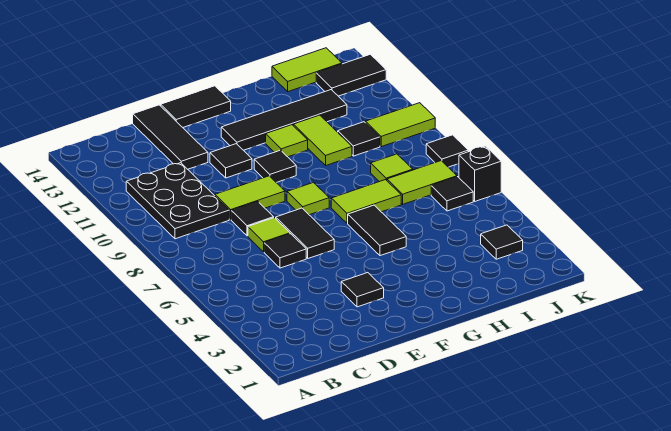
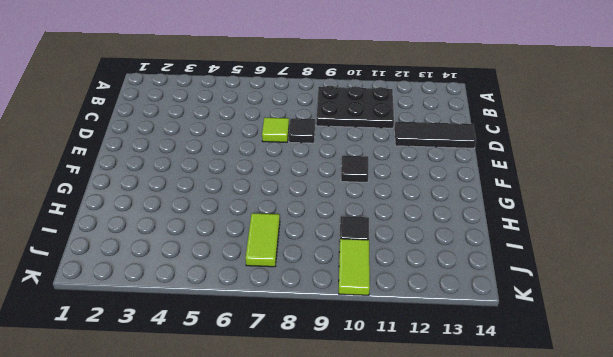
none -> black 1x1 tile [264,234,306,268]
none -> lime 1x2 tile [215,176,285,220]
none -> black 1x1 tile [341,273,384,307]

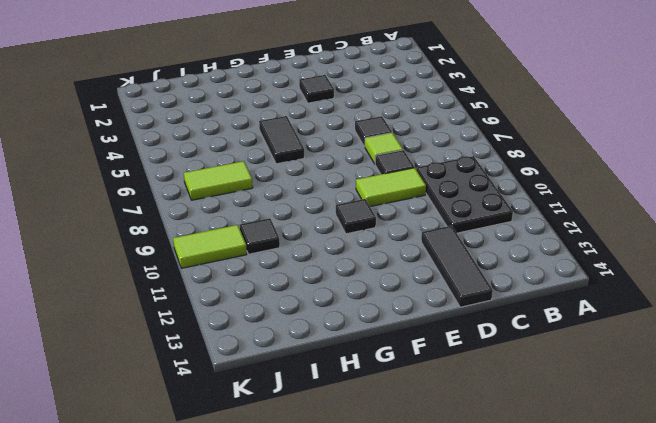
none -> black 1x2 tile [276,208,334,258]
none -> black 1x1 tile [210,144,252,178]
none -> black 1x2 tile [161,86,231,127]

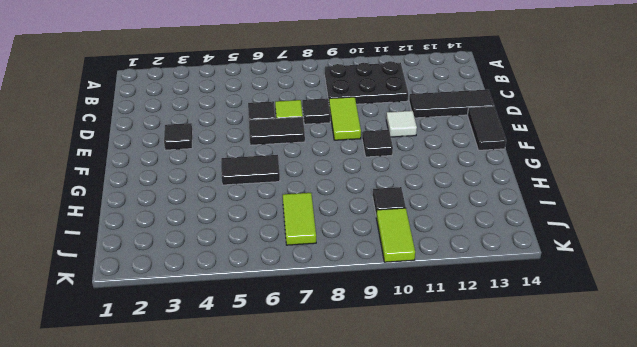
white 1x1 tile [386,111,417,137] -> black 1x1 tile [210,144,252,178]
none -> lime 1x1 tile [287,183,329,215]
none -> black 1x4 tile [221,90,347,150]
none -> lime 1x2 tile [331,180,401,223]

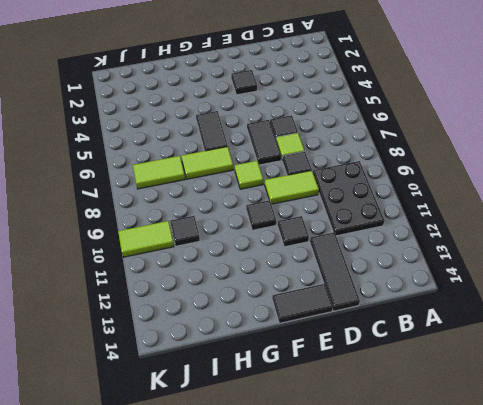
none -> black 1x4 tile [221,90,347,150]
none -> lime 1x1 tile [266,125,308,157]
none -> lime 1x2 tile [293,115,352,165]

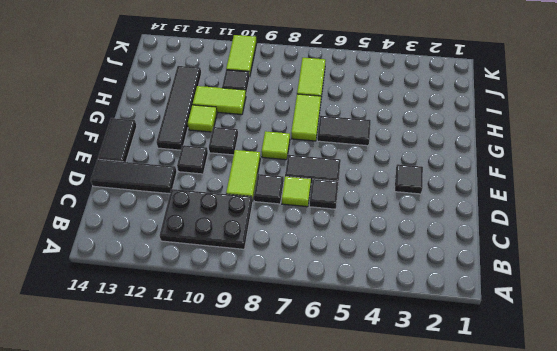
none -> lime 1x1 tile [371,154,413,182]
none -> lime 1x2 tile [272,48,342,92]
none -> black 1x1 tile [481,225,523,259]

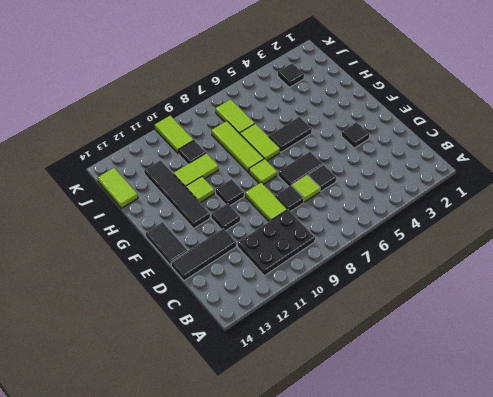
lime 1x3 tile [211,121,264,172] -> lime 1x1 tile [371,154,413,182]
none -> black 1x1 tile [431,177,473,211]
none -> black 1x2 tile [316,54,386,96]
none -> black 1x1 brick [459,146,501,201]

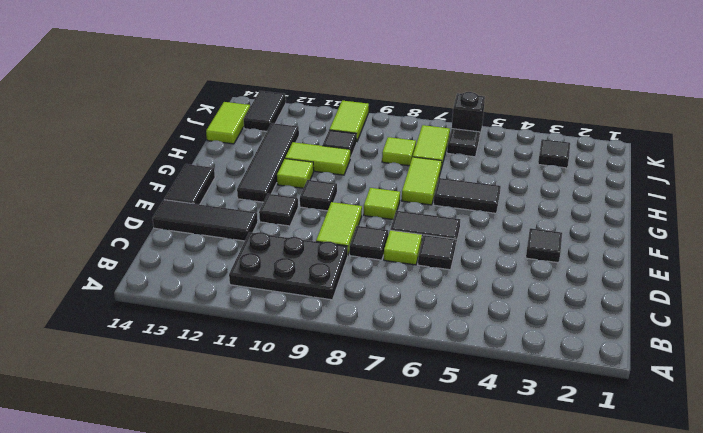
none -> black 1x1 tile [426,135,468,167]

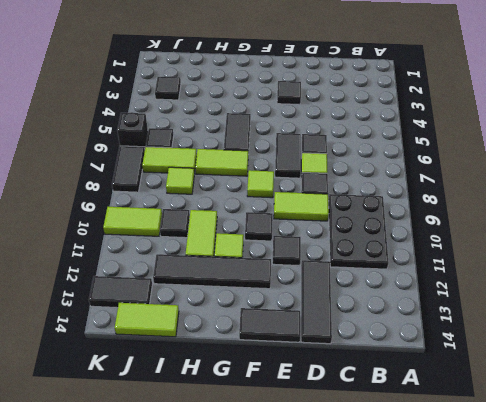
black 1x2 tile [112,146,145,192] -> black 1x1 tile [426,135,468,167]

